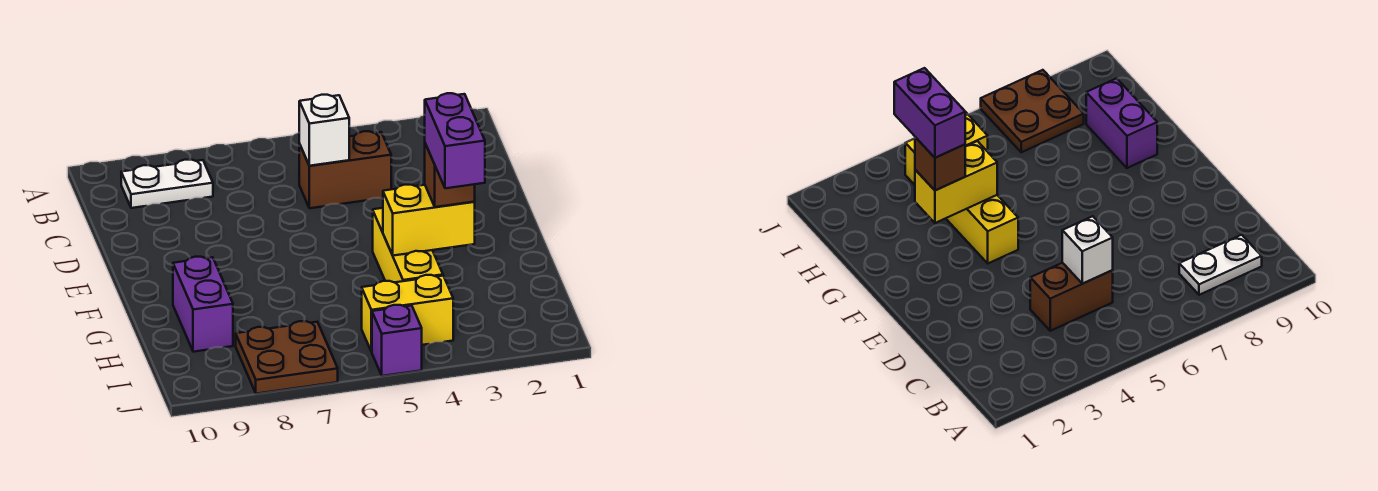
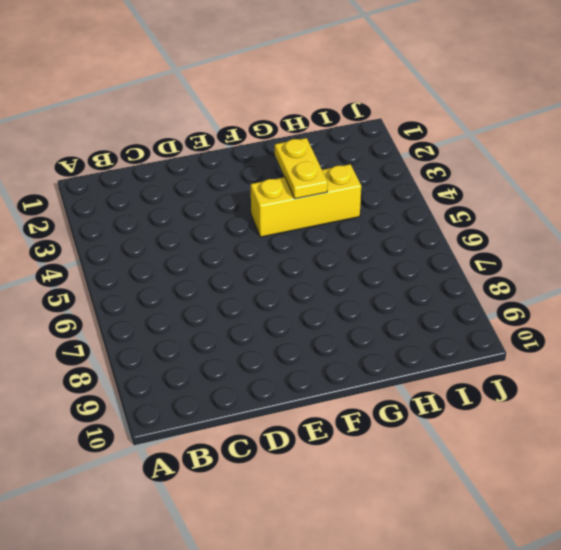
yellow 1x2 plate [275,138,328,199] -> yellow 1x2 brick [383,185,475,256]
none -> white 1x2 plate [121,160,213,208]
none -> brown 1x2 brick [299,131,391,208]

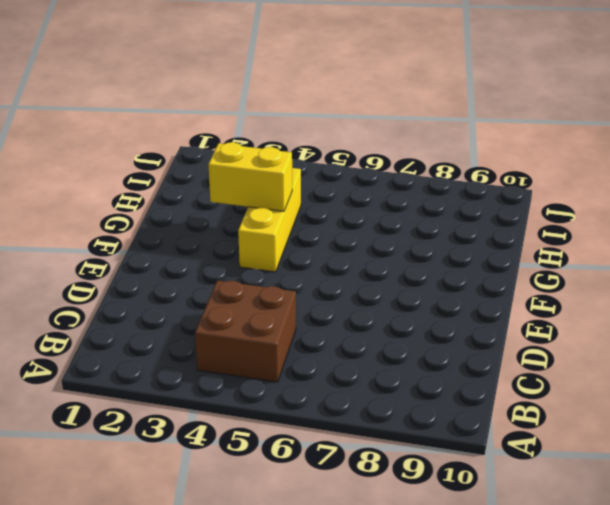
brown 2x2 brick [195,280,296,382] -> brown 1x2 brick [299,131,391,208]
none -> white 1x2 plate [121,160,213,208]
none -> purple 1x2 brick [173,257,233,352]

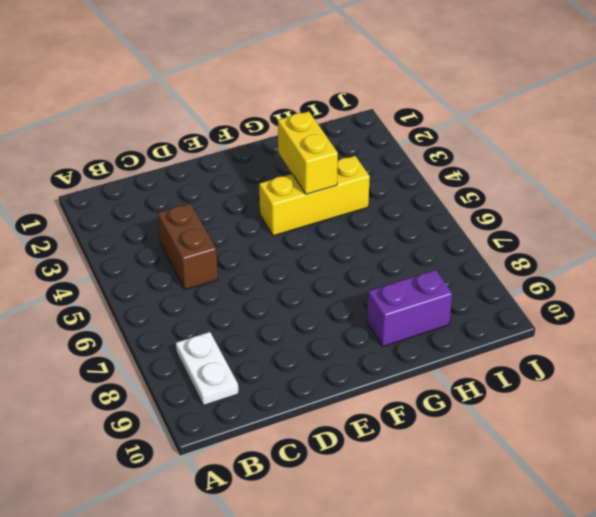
none -> yellow 1x2 brick [362,275,453,352]
none -> brown 2x2 plate [236,321,338,394]

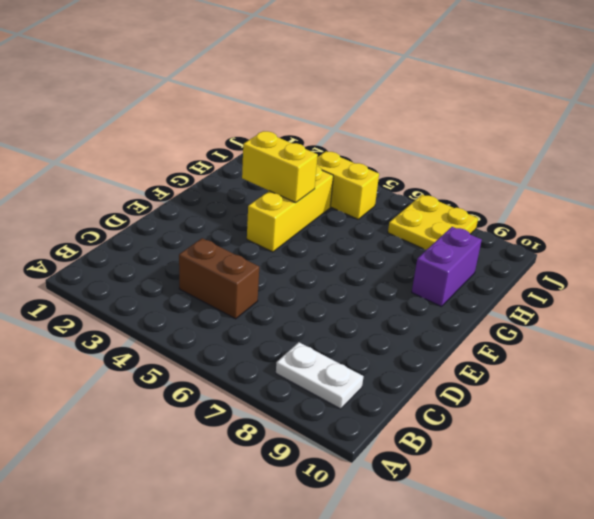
yellow 2x2 plate [388,195,478,250] -> brown 2x2 plate [236,321,338,394]
none -> purple 1x1 brick [372,305,422,376]
none -> white 1x1 brick [299,95,349,166]

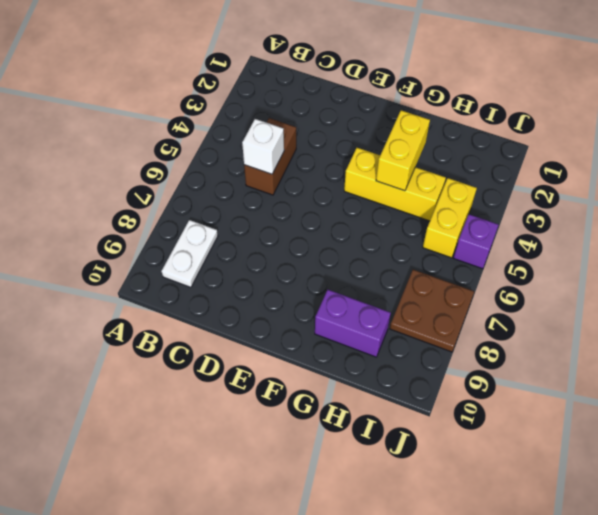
none -> brown 1x1 brick [425,144,475,207]
none -> purple 1x2 brick [425,93,485,188]

